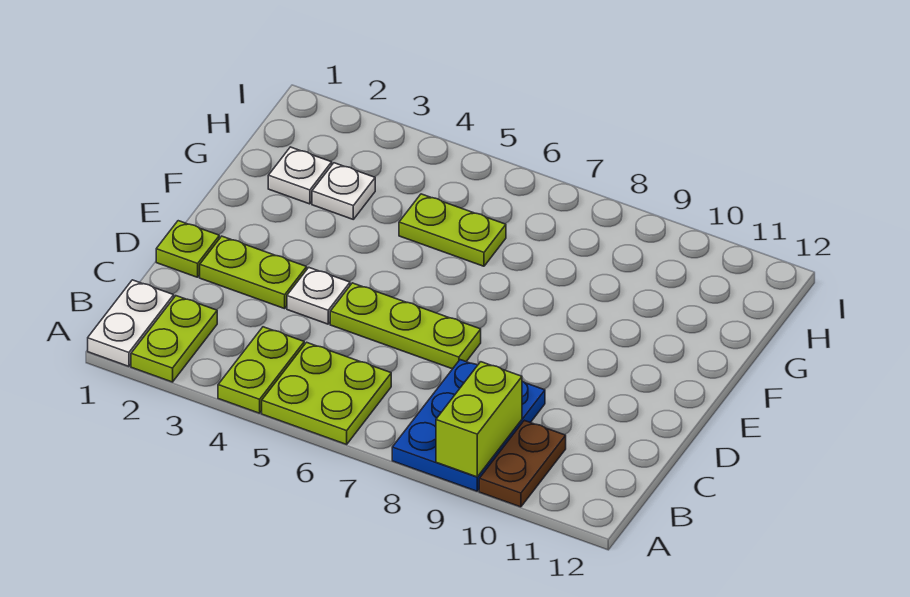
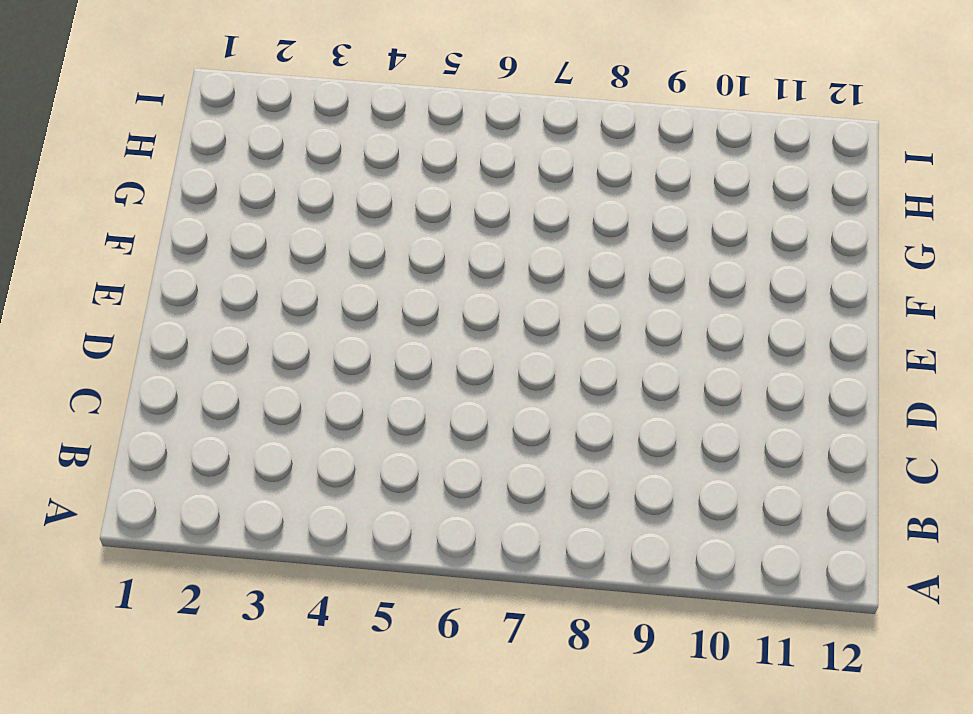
none -> white 1x2 plate [88,280,174,366]
none -> lime 1x2 plate [131,296,217,382]
none -> lime 1x2 plate [218,327,304,413]

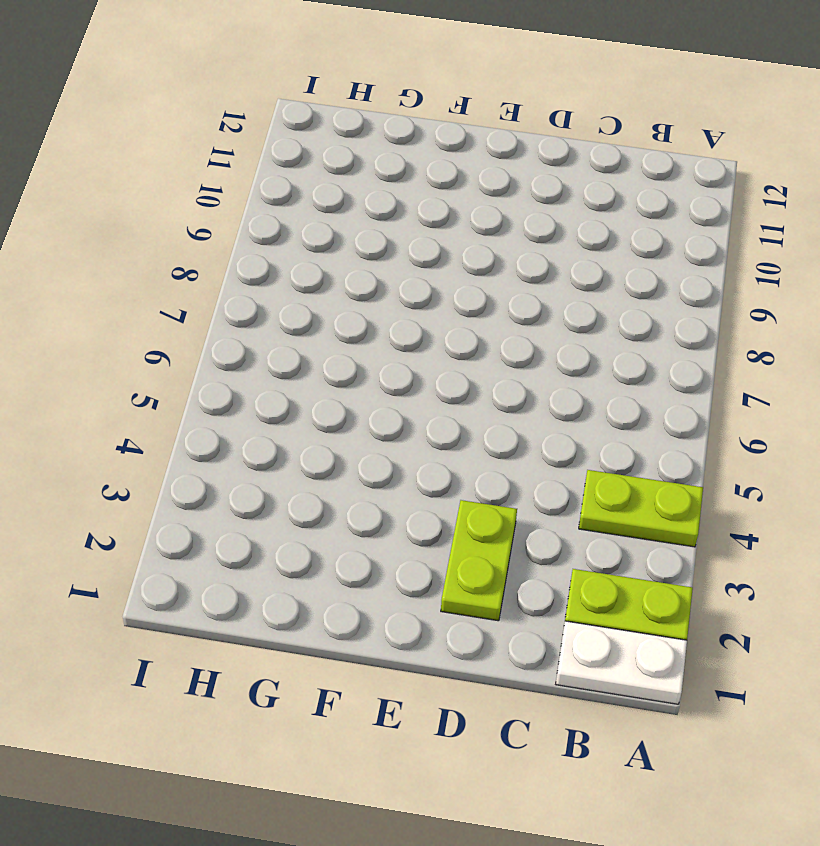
none -> lime 2x2 plate [262,342,391,444]
none -> blue 2x3 plate [392,360,545,491]
none -> brown 1x2 plate [479,420,566,507]

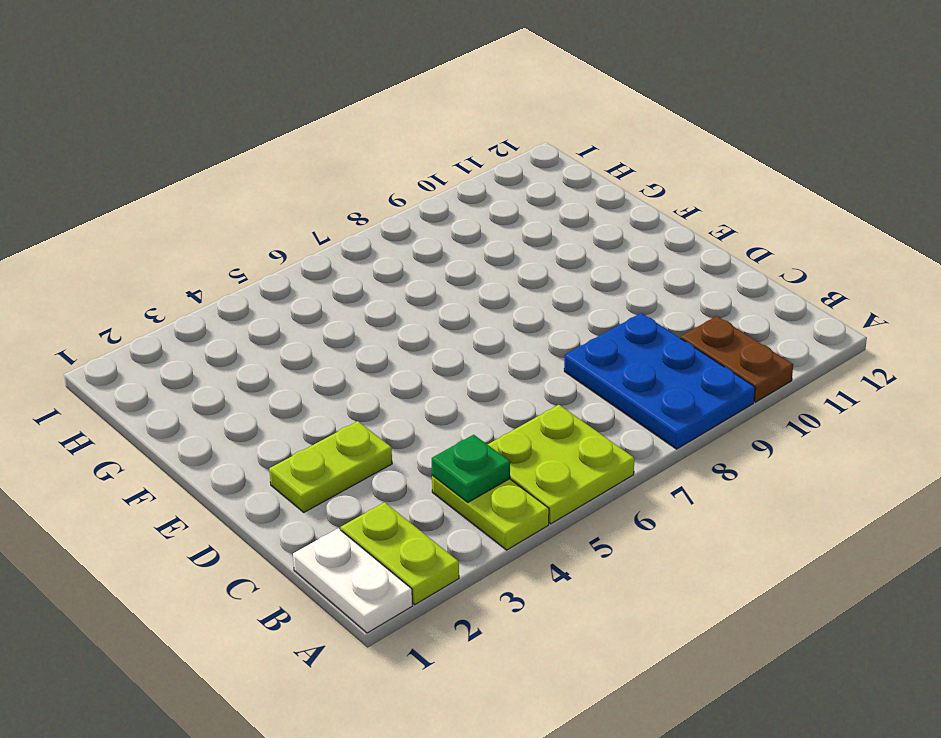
green 1x1 plate [432,435,510,502] -> none
none -> lime 1x1 plate [156,221,219,277]
none -> white 1x1 plate [287,268,350,324]
none -> lime 1x3 plate [330,283,481,369]

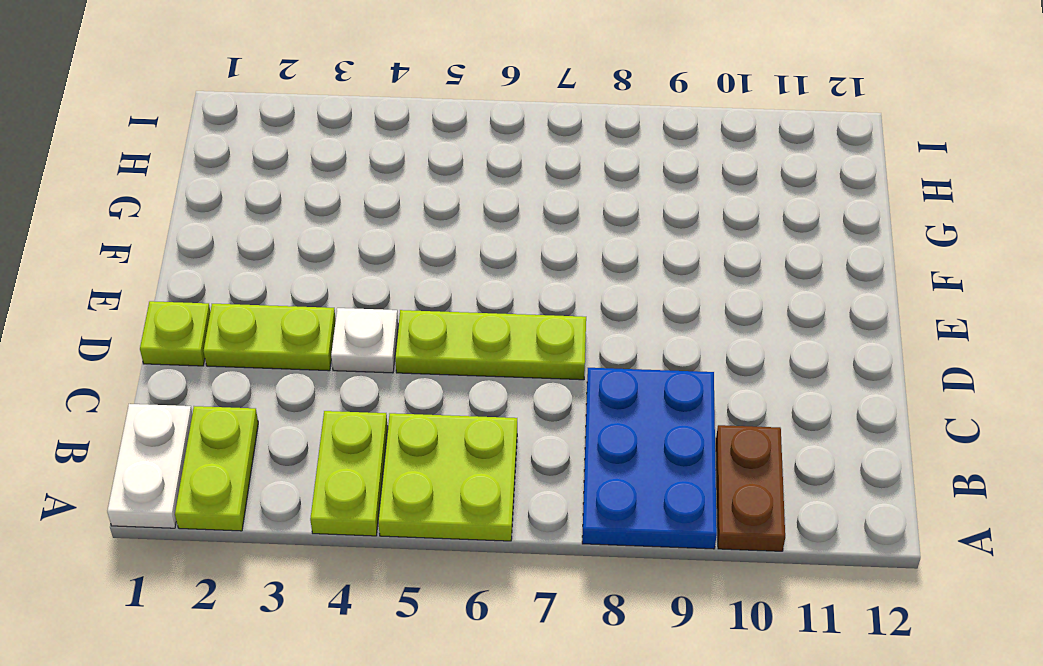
none -> white 1x1 plate [268,147,332,204]
none -> white 1x1 plate [312,163,375,219]
none -> lime 1x2 plate [399,194,506,266]

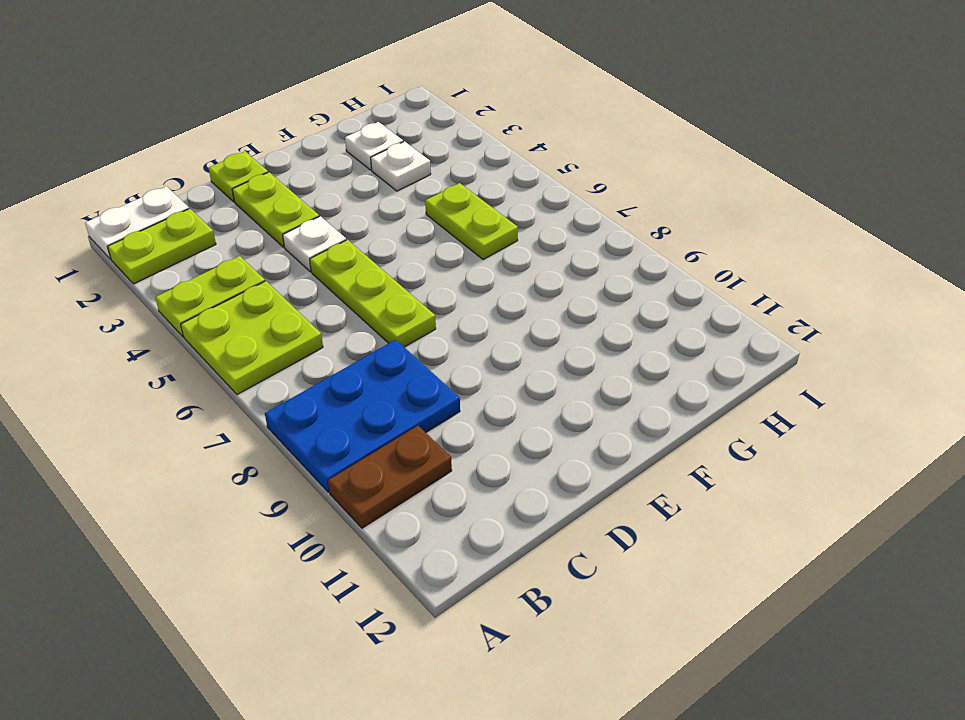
none -> lime 1x2 brick [436,362,522,477]

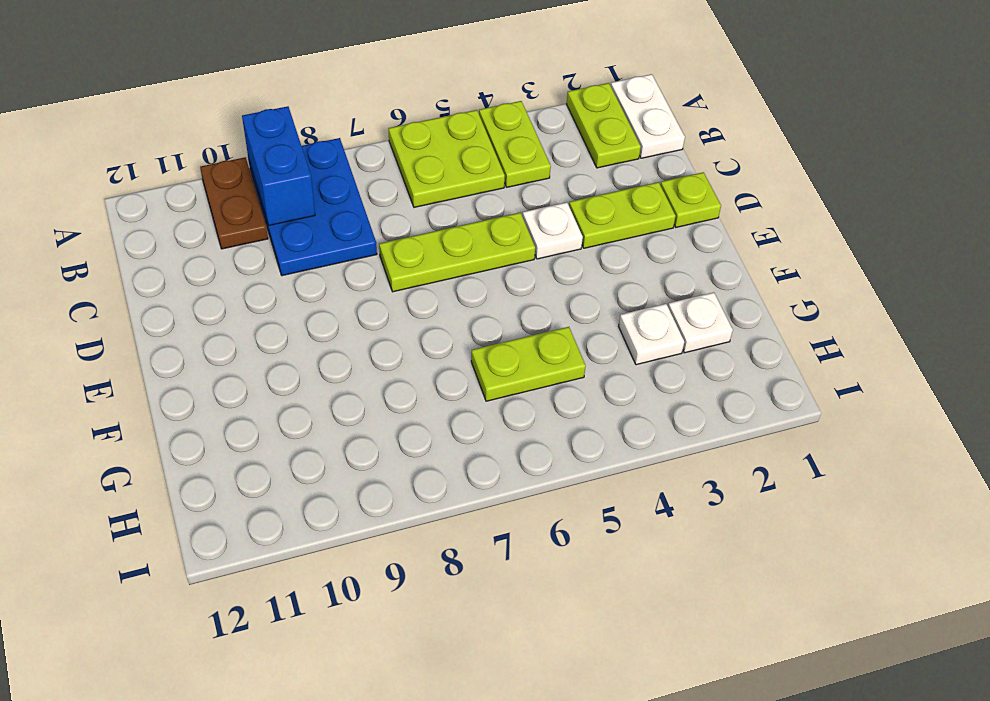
blue 1x2 brick [242,106,315,225] -> lime 1x2 brick [436,362,522,477]

